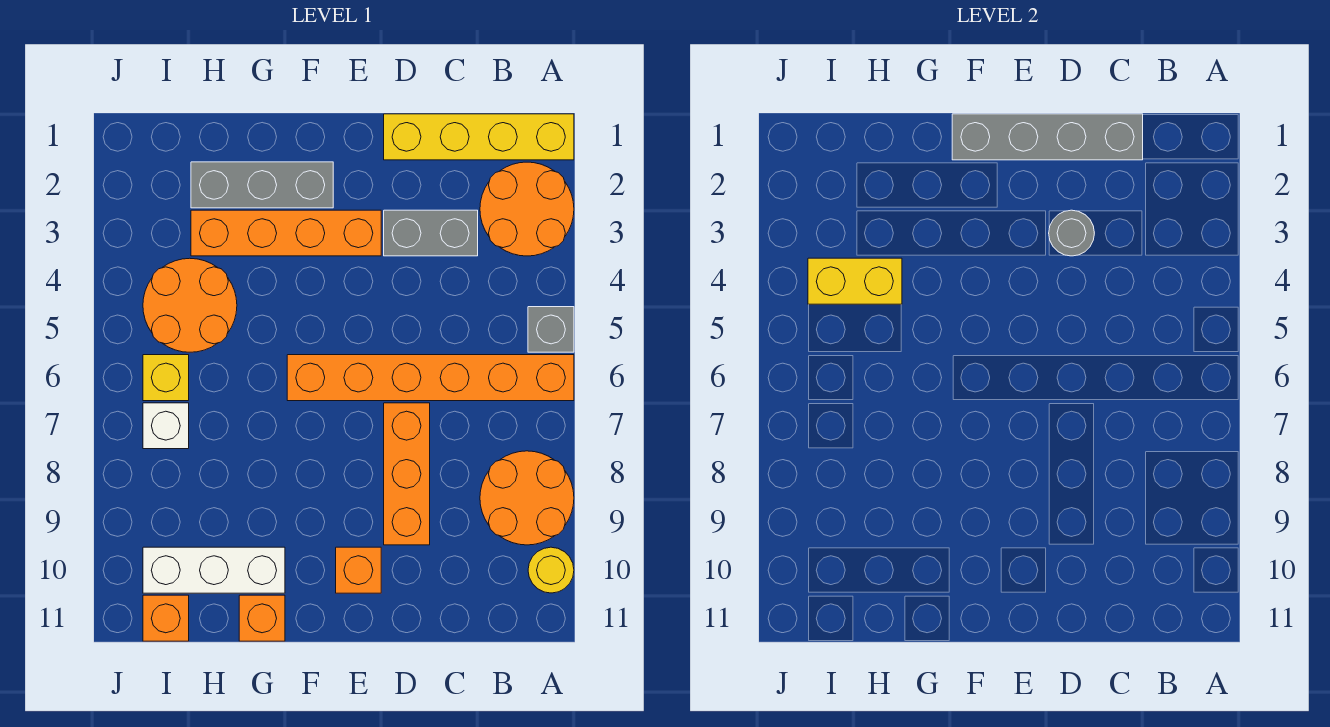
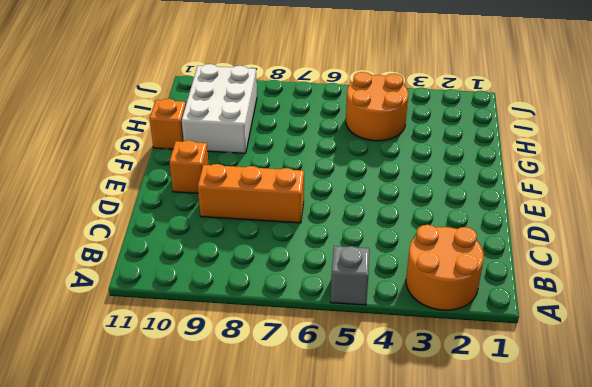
white 2x3 brick [182,64,257,153] -> white 1x3 brick [143,547,285,593]
none -> yellow 1x4 brick [384,114,574,160]
none -> orange 1x6 brick [287,355,574,401]
none -> orange 2x2 round brick [480,451,574,545]

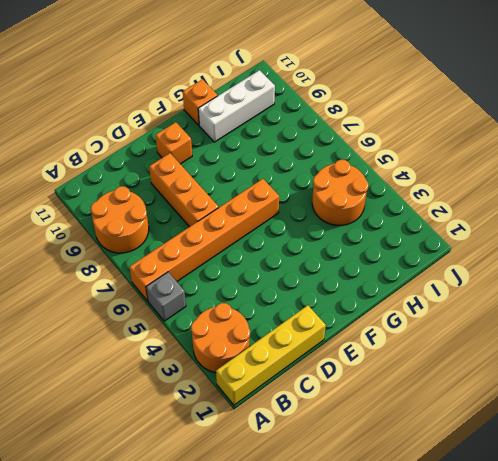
none -> yellow 1x1 round brick [528,547,574,593]
none -> grey 1x2 brick [384,210,478,256]
none -> orange 1x4 brick [191,210,381,256]

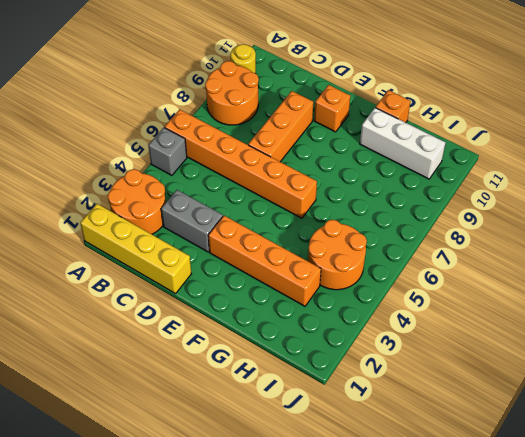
none -> grey 1x3 brick [191,162,333,208]
none -> yellow 1x1 brick [143,355,189,401]
none -> white 1x1 brick [143,403,189,449]

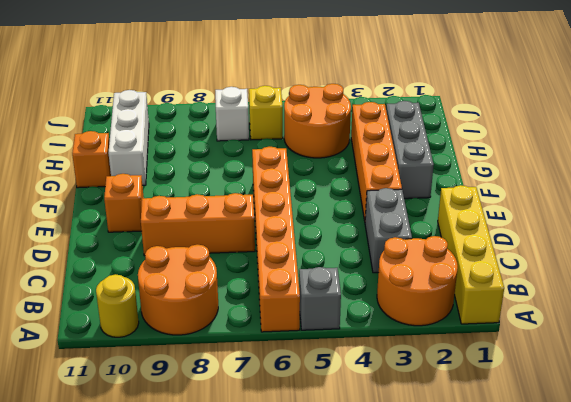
none -> orange 1x1 brick [143,595,189,641]
none -> grey 1x4 brick [952,114,1143,160]
none -> grey 1x1 round brick [1049,210,1094,256]

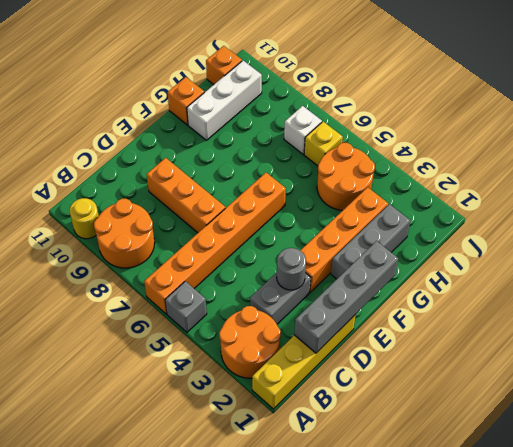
none -> orange 1x1 brick [336,547,381,593]
none -> yellow 1x2 brick [808,258,902,304]

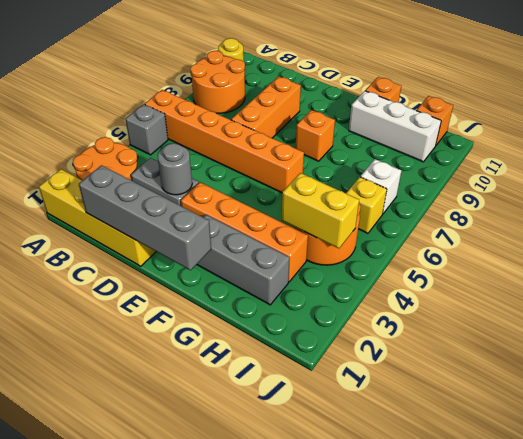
orange 1x1 brick [295,110,335,161] -> orange 1x1 brick moved to [336,547,381,593]

